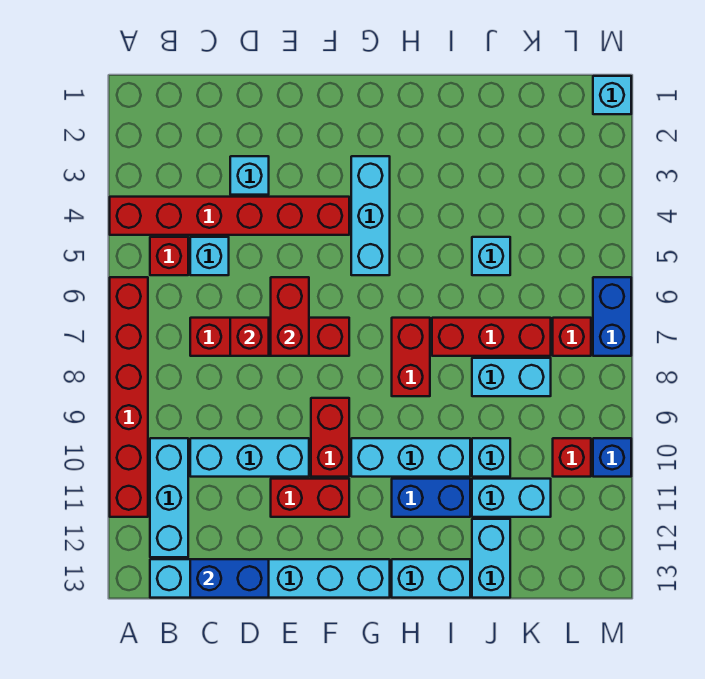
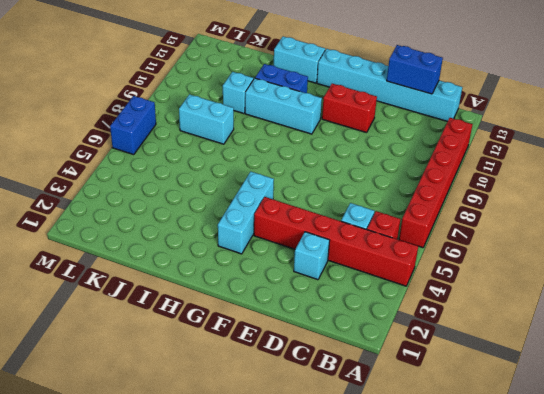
none -> cyan 1x3 brick [150,438,188,557]
none -> red 1x4 brick [190,318,349,356]
none -> cyan 1x3 brick [190,438,309,477]
none -> red 1x2 brick [311,398,349,477]

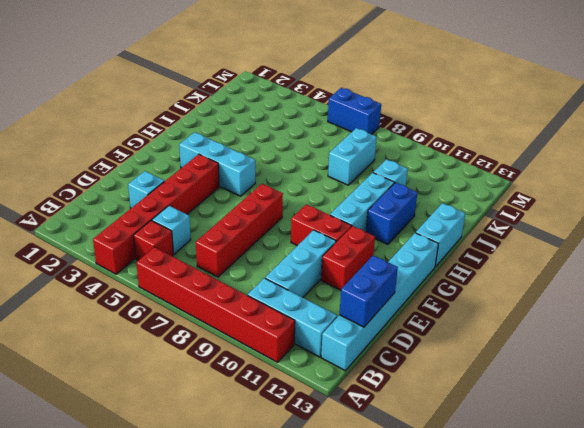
none -> red 1x2 brick [392,318,430,396]
none -> red 1x3 brick [432,318,551,356]
none -> cyan 1x1 brick [472,237,510,275]
none -> cyan 1x2 brick [472,479,551,517]

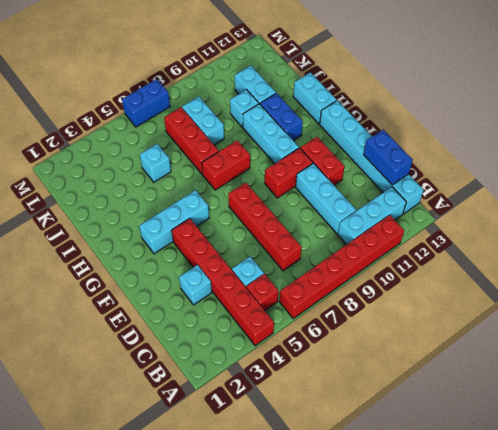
none -> cyan 1x2 brick [472,519,510,598]
none -> red 1x1 brick [553,318,591,356]
none -> red 1x1 brick [553,438,591,477]
none -> cyan 1x1 brick [593,76,631,114]

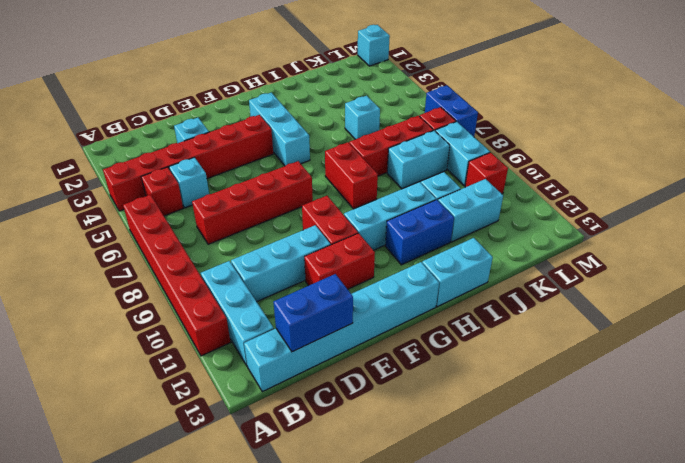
cyan 1x2 brick [435,122,490,186] -> cyan 1x2 brick moved to [472,519,510,598]
none -> blue 1x1 brick [593,438,631,477]
none -> red 1x1 brick [230,318,269,356]
none -> red 1x2 brick [271,277,309,356]

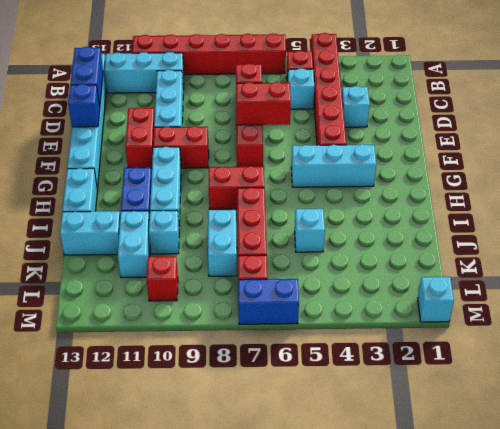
blue 1x1 brick [68,84,100,127] -> blue 1x1 brick moved to [593,438,631,477]

